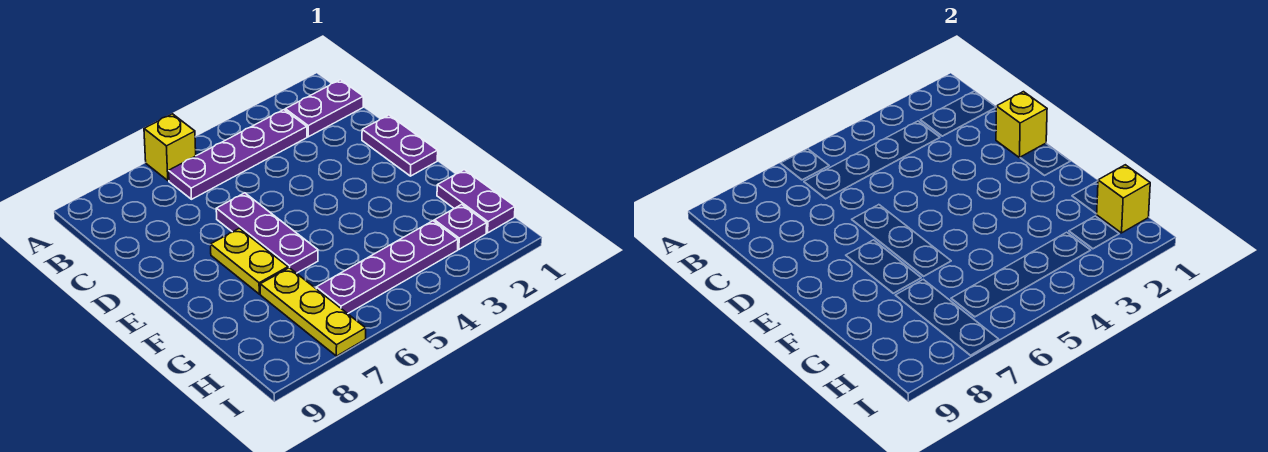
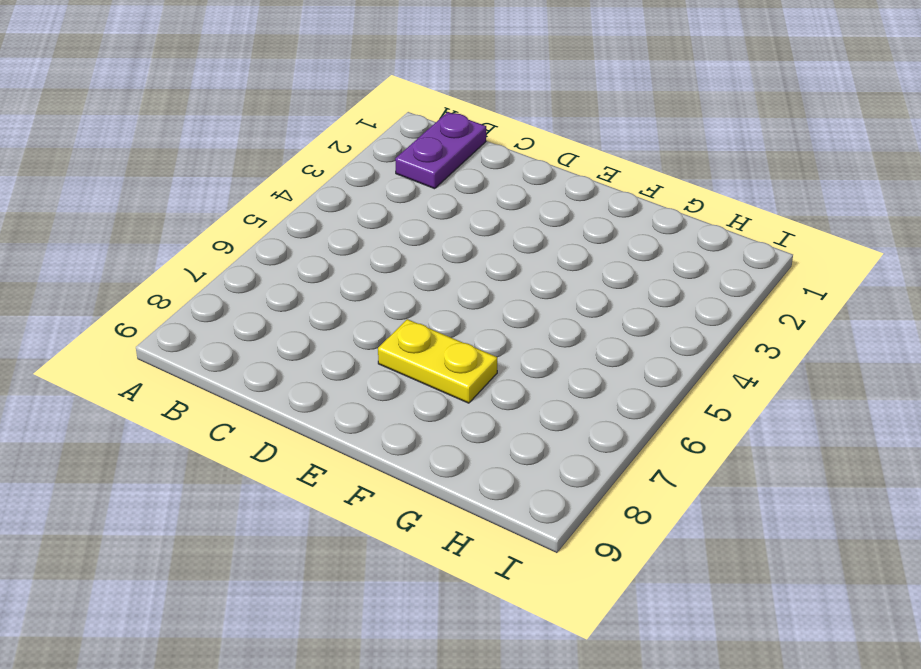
none -> yellow 1x1 brick [144,114,196,181]
none -> purple 1x4 plate [169,110,307,199]
none -> purple 1x2 plate [362,115,438,176]

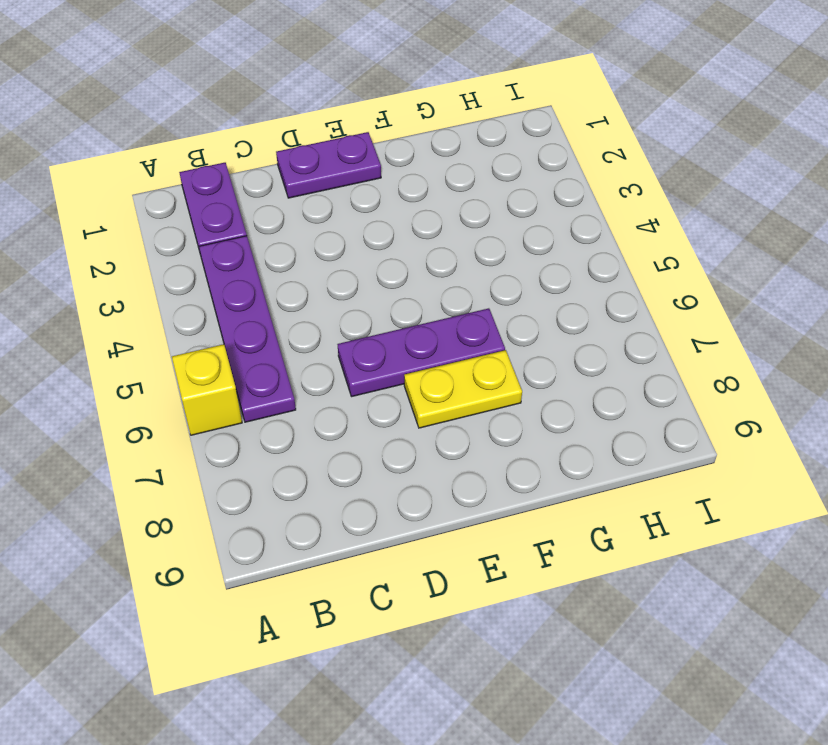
none -> purple 1x2 plate [437,170,515,233]
none -> yellow 1x3 plate [260,268,366,356]
none -> purple 1x1 plate [434,204,487,249]

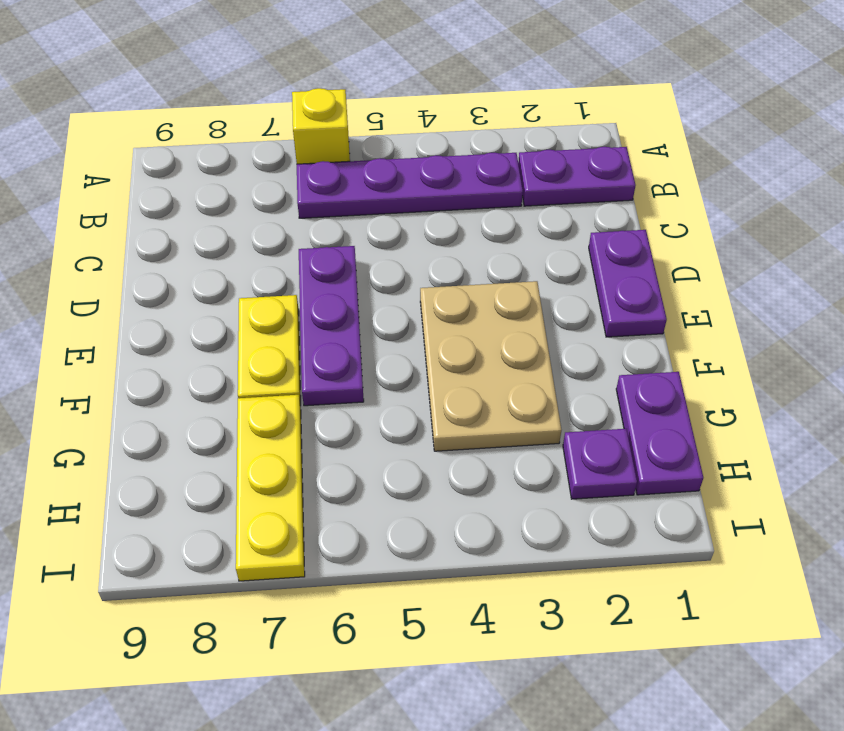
tan 2x3 plate [420,281,561,451] -> none
none -> purple 1x4 plate [316,221,458,314]
none -> yellow 1x1 brick [996,92,1047,158]
none -> yellow 1x1 brick [1097,165,1150,233]

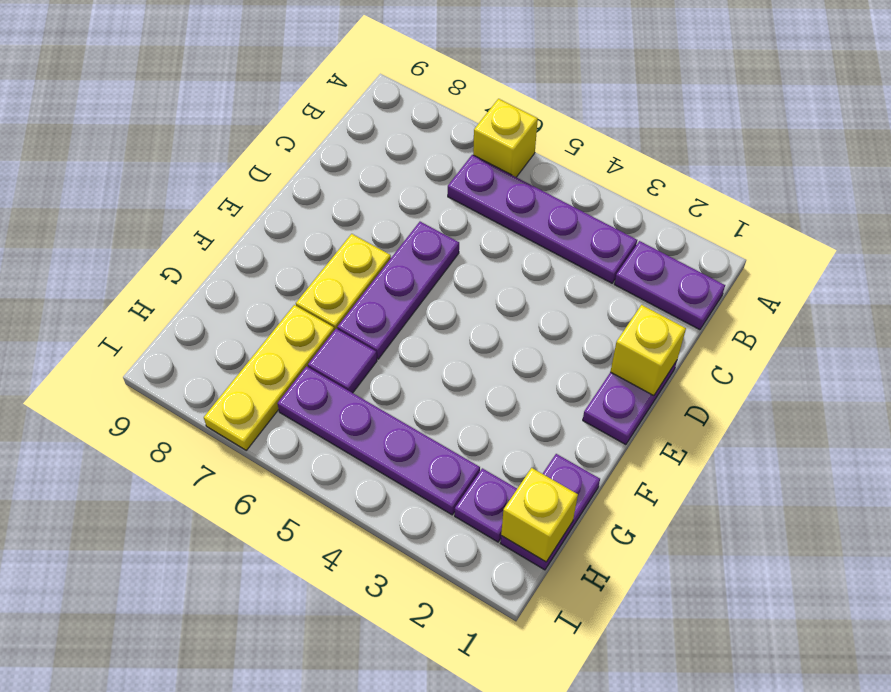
purple 1x1 tile [308,329,377,393] -> none

